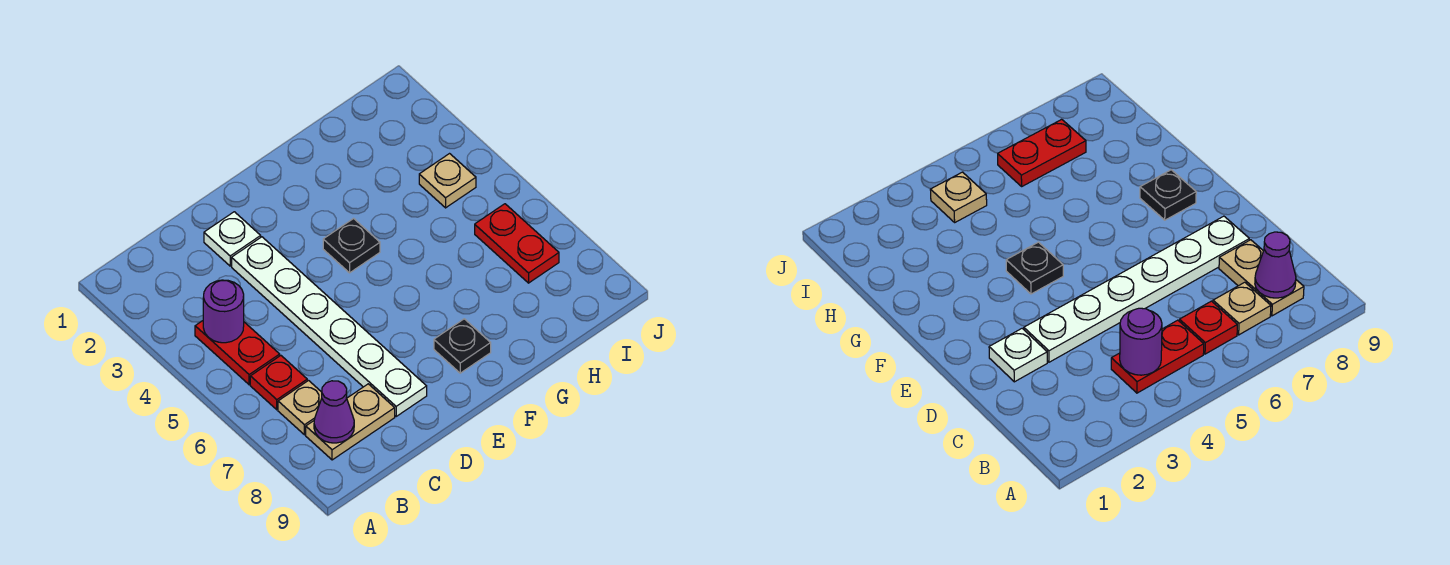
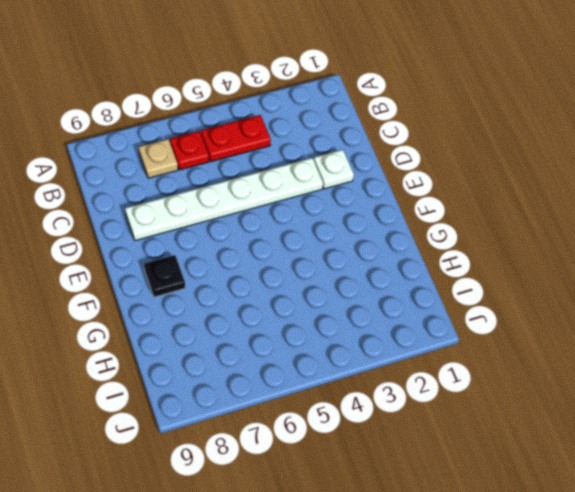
none -> tan 1x2 plate [306,384,395,460]
none -> black 1x1 plate [323,219,380,273]
none -> tan 1x1 plate [419,154,476,208]

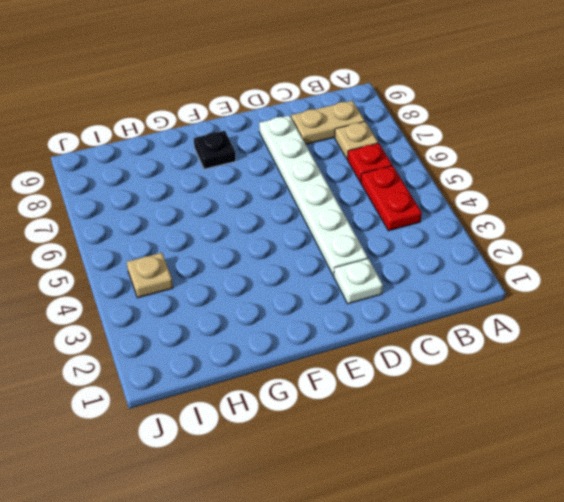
none -> black 1x1 plate [323,219,380,273]
none -> red 1x2 plate [475,204,559,283]
none -> purple 1x1 round brick [203,280,244,343]

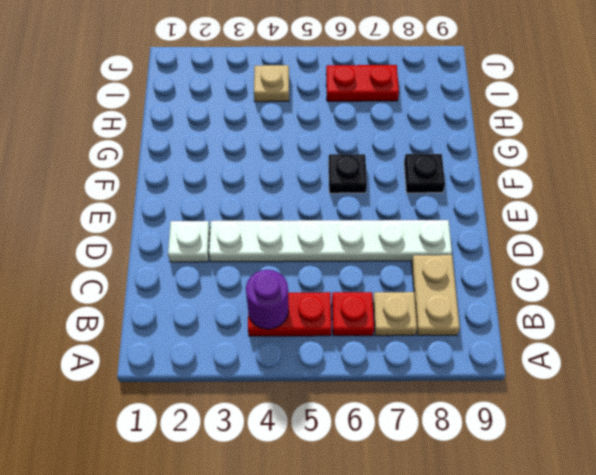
black 1x1 plate [328,154,367,193] -> black 1x1 plate moved to [323,219,380,273]
none -> purple 1x1 cone [314,381,354,443]

